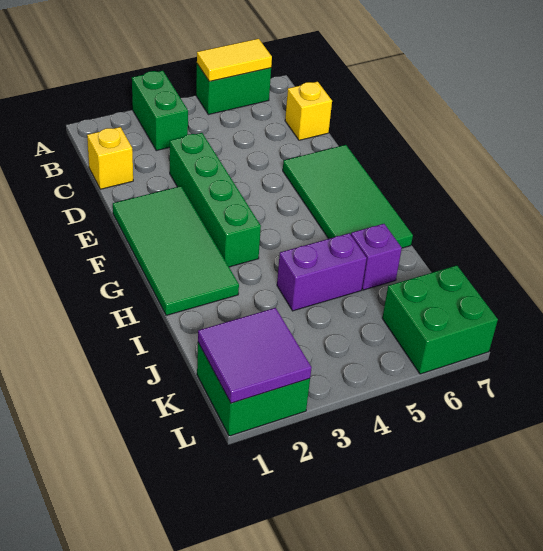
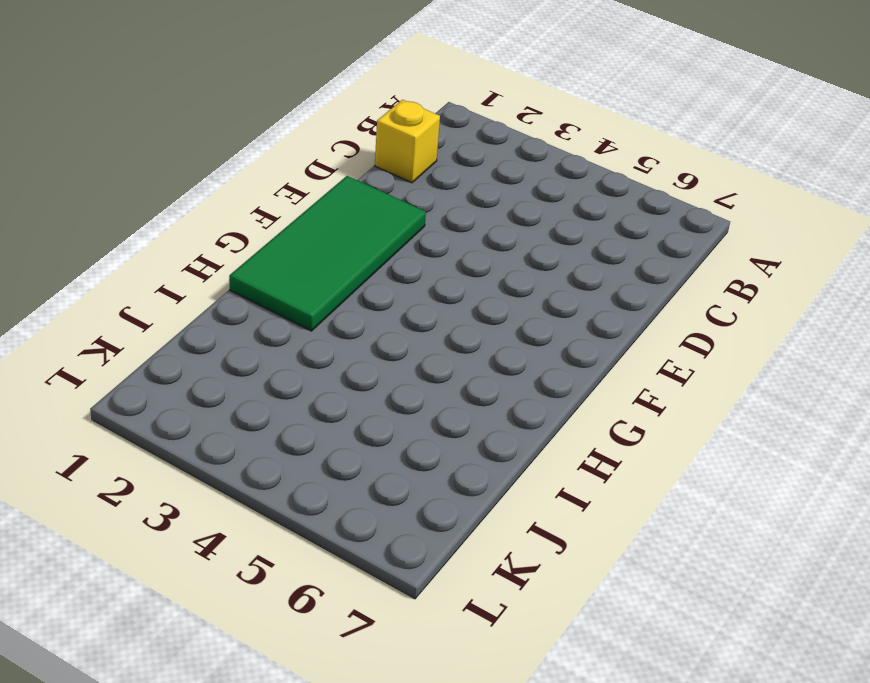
none -> green 1x2 brick [132,71,188,151]
none -> green 1x2 brick [196,64,271,115]
none -> yellow 1x1 brick [285,82,332,140]

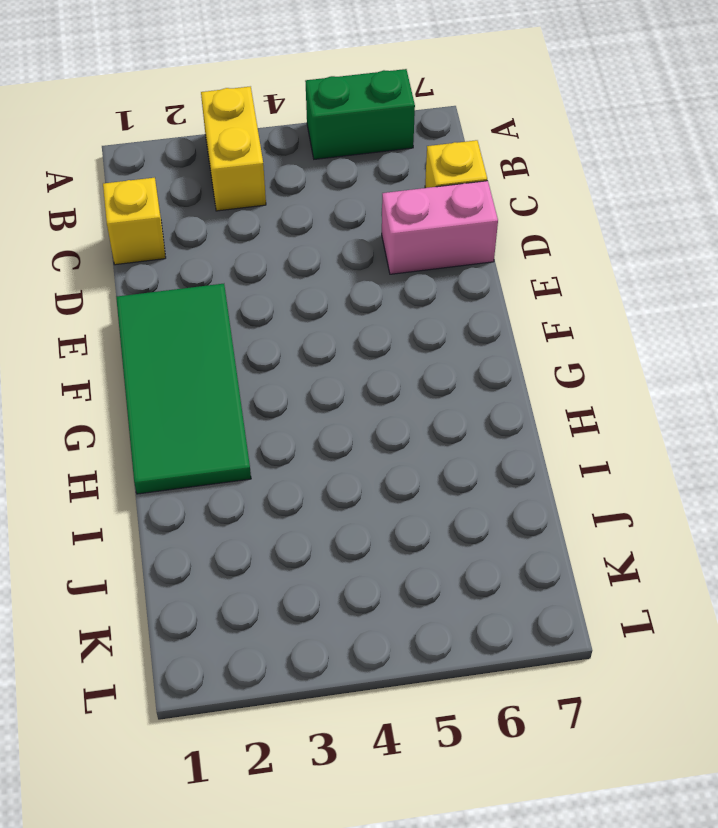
yellow 1x2 brick [201,86,266,211] -> green 1x2 brick [132,71,188,151]
pink 1x2 brick [382,181,498,274] -> none
none -> green 1x4 brick [170,133,261,267]
none -> green 2x4 tile [283,145,413,248]
none -> purple 1x2 brick [277,233,367,311]

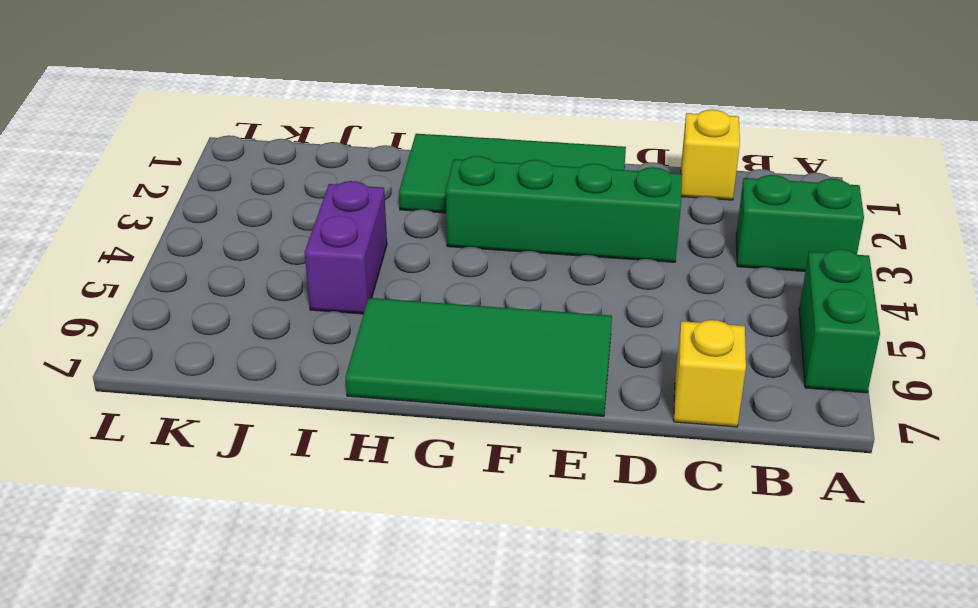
none -> purple 1x1 brick [351,224,402,290]
none -> green 2x2 brick [197,343,310,436]
none -> green 2x2 brick [382,265,498,374]

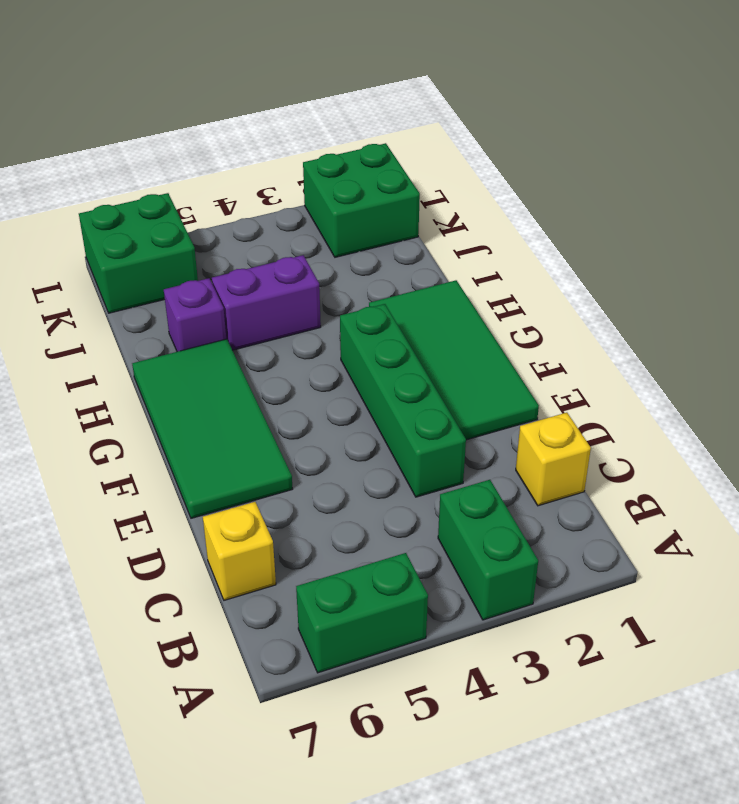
none -> yellow 1x2 tile [197,39,272,81]
none -> purple 2x2 tile [198,308,312,403]

